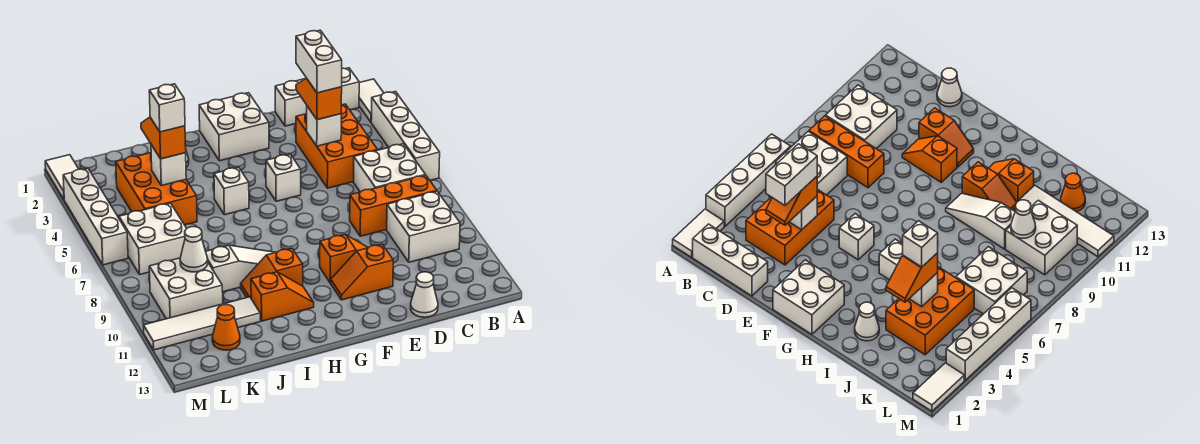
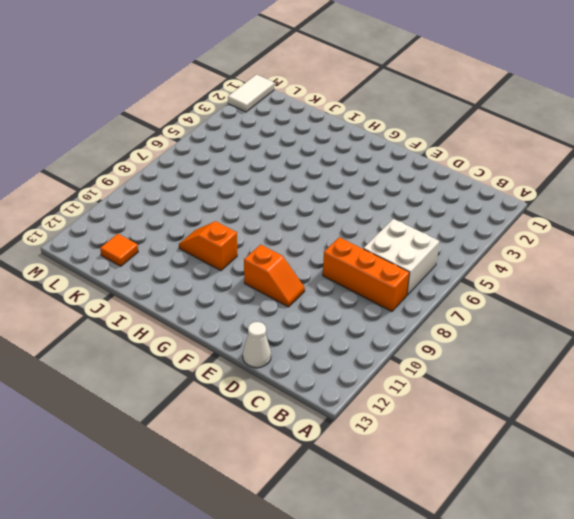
orange 1x1 tile [100,234,138,266] -> orange 1x1 cone [212,305,240,350]
none -> white 1x2 tile [359,79,383,122]
none -> white 1x4 brick [371,92,440,180]
none -> white 1x3 brick [275,68,359,126]
none -> white 2x2 brick [387,191,460,262]

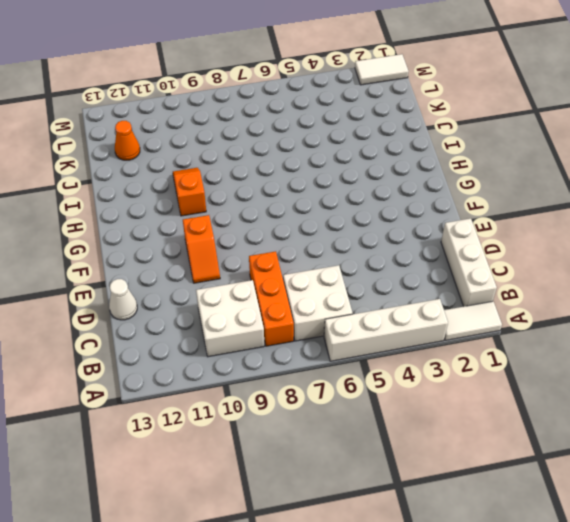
none -> orange 2x3 brick [296,104,378,188]
none -> orange 1x2 slope [331,244,393,300]
none -> white 2x2 brick [199,93,269,161]
none -> white 1x1 brick [266,154,301,201]

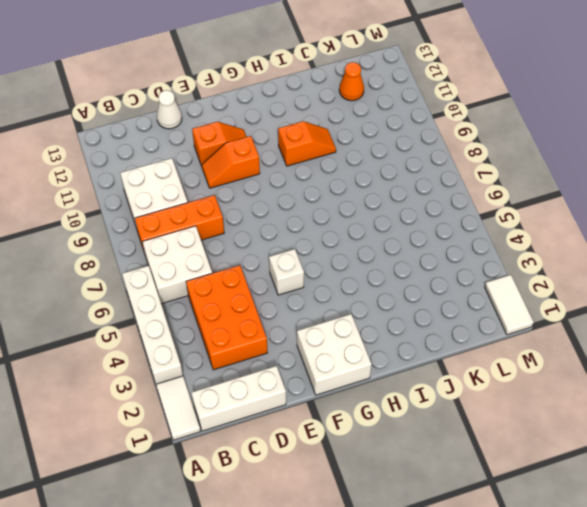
none -> white 1x1 brick [214,167,249,215]
none -> white 1x3 slope [206,245,276,292]
none -> orange 1x2 slope [251,272,314,321]
none -> white 1x1 cone [855,302,879,341]

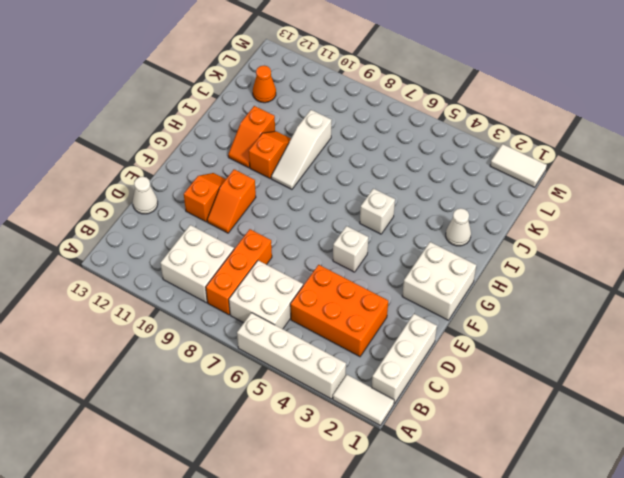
none -> orange 2x3 brick [116,153,197,225]
none -> white 1x4 tile [143,297,260,350]
none -> white 2x2 brick [119,203,187,275]
none -> white 2x2 brick [149,258,223,319]

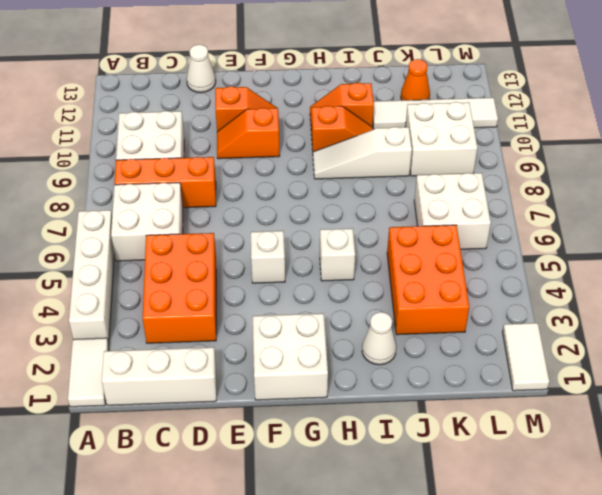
none -> white 1x4 brick [63,169,128,265]
none -> white 1x1 brick [307,106,341,146]
none -> white 1x1 brick [151,145,186,186]
none -> white 1x1 cone [180,227,208,272]

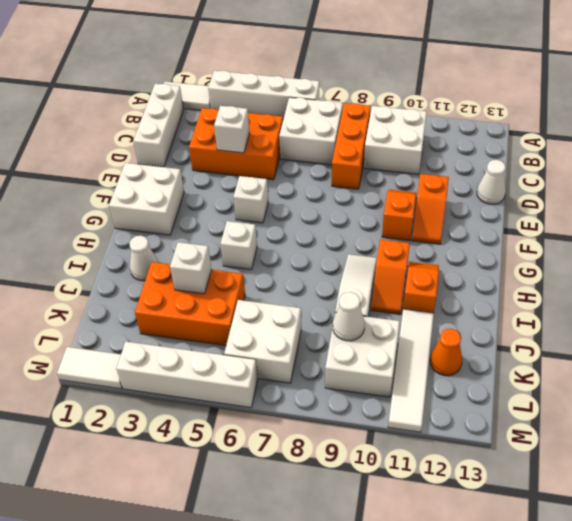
none -> orange 1x2 slope [296,78,342,120]
none -> orange 1x2 slope [141,117,186,159]
none -> white 1x2 brick [296,30,342,93]
none -> white 1x1 brick [149,84,185,132]

